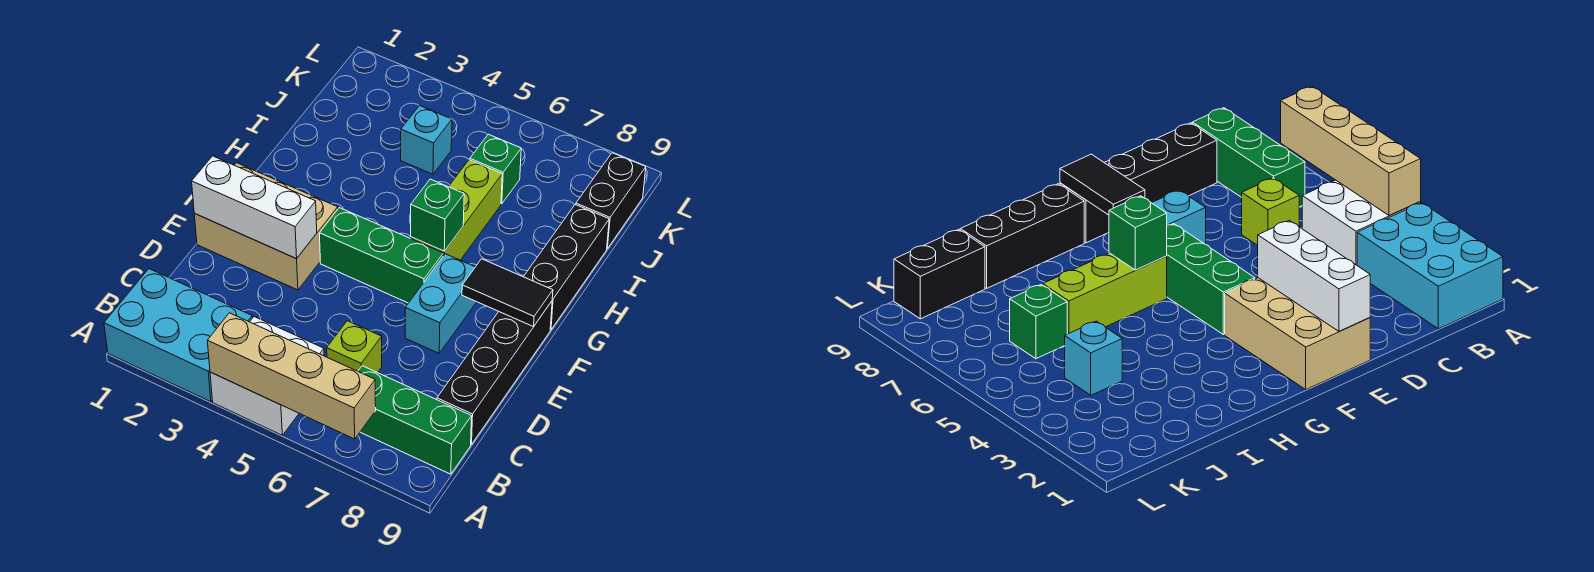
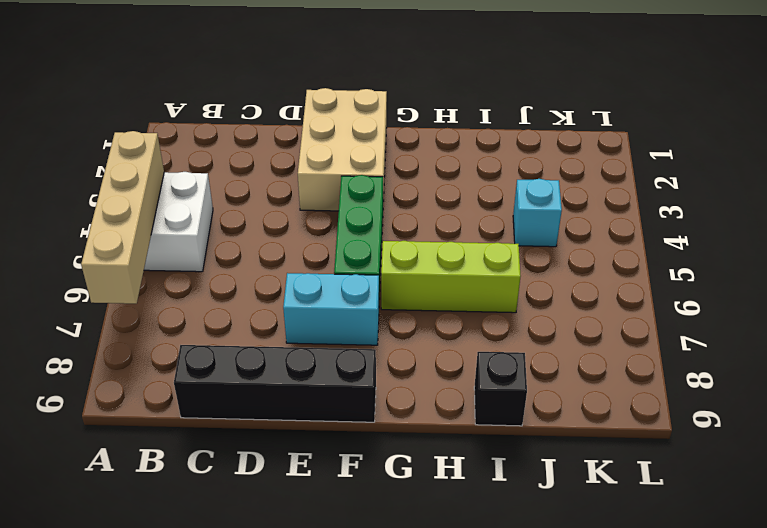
black 1x1 brick [474,352,527,426] -> black 1x3 brick [524,205,609,330]
none -> cyan 2x3 brick [104,269,252,402]
none -> green 1x3 brick [358,366,472,474]
none -> lime 1x1 brick [327,321,382,373]

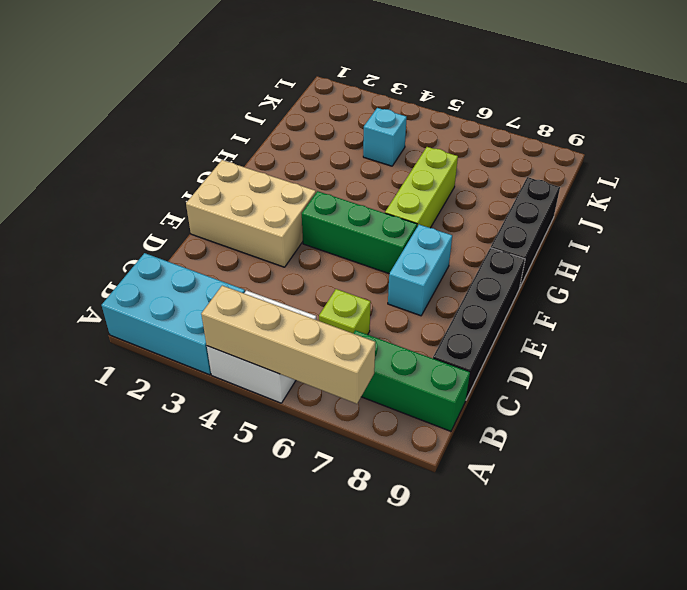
none -> green 1x1 brick [470,134,521,204]
none -> black 1x2 brick [576,153,646,248]
none -> white 1x3 brick [192,156,317,259]

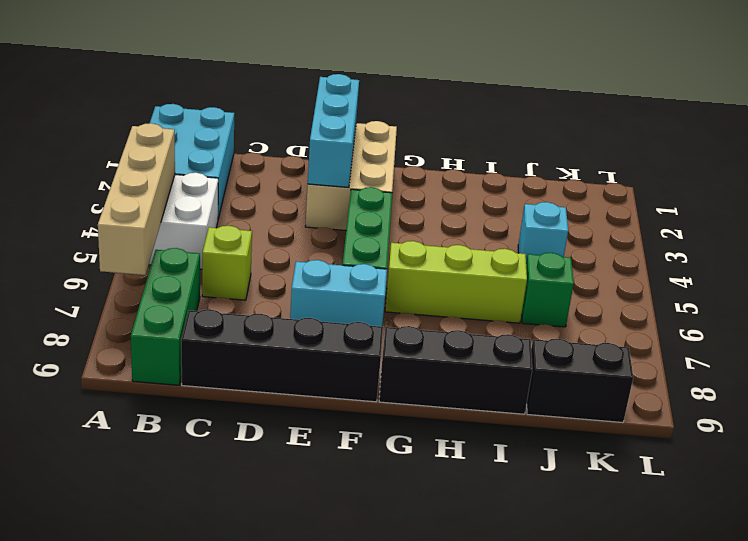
cyan 1x3 brick [308,74,359,187] -> white 1x3 brick [192,156,317,259]
none -> black 1x2 tile [462,259,553,327]
none -> green 1x1 brick [411,179,464,251]

